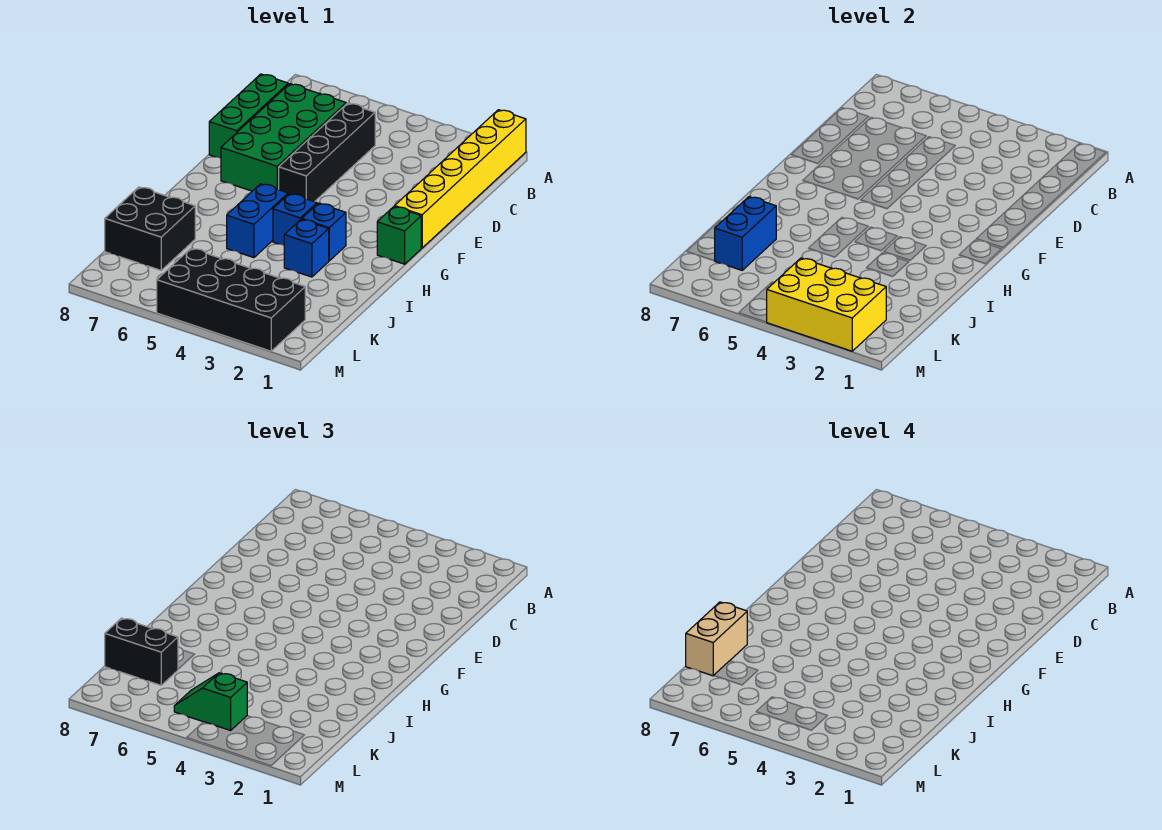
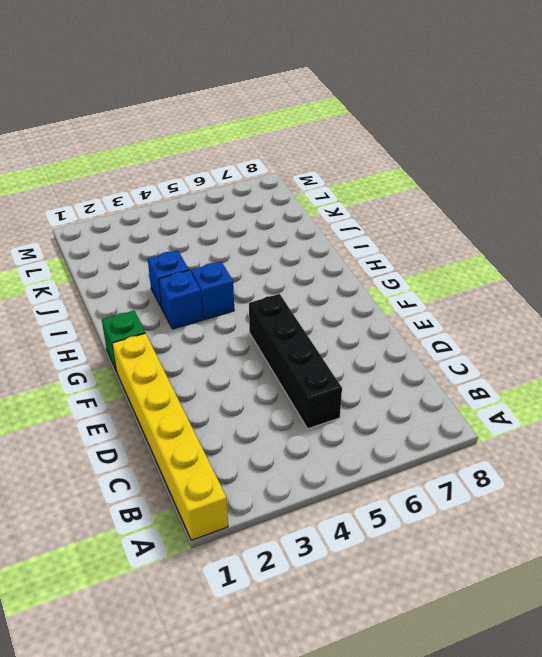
none -> green 2x4 brick [221,84,346,191]
none -> green 1x3 brick [209,74,288,158]
none -> blue 1x2 brick [227,184,288,258]

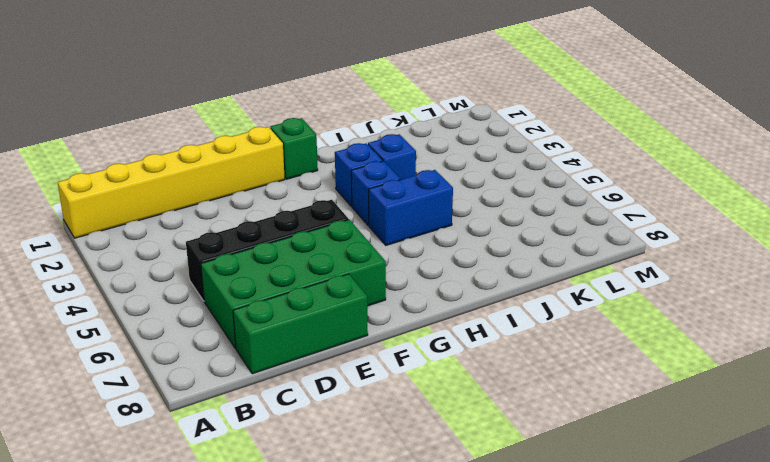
none -> black 2x2 brick [105,187,195,270]
none -> black 2x4 brick [157,248,305,351]
none -> blue 1x2 brick [715,197,776,270]

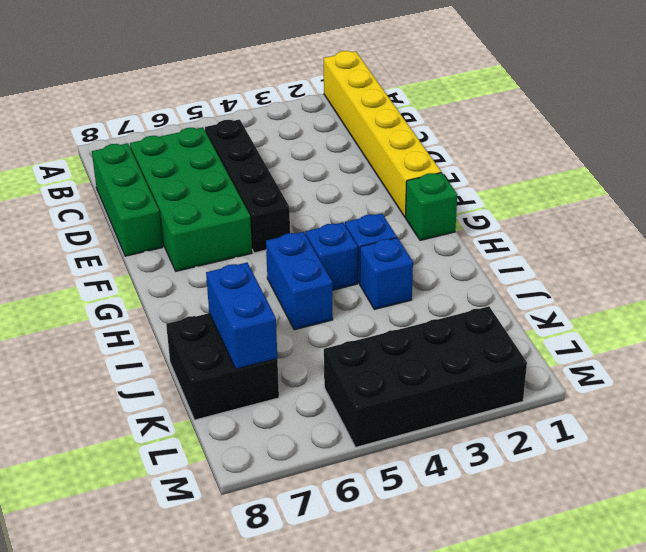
none -> yellow 2x3 brick [767,258,886,351]
none -> black 1x2 brick [105,618,178,685]
none -> green 1x2 slope [174,673,247,730]

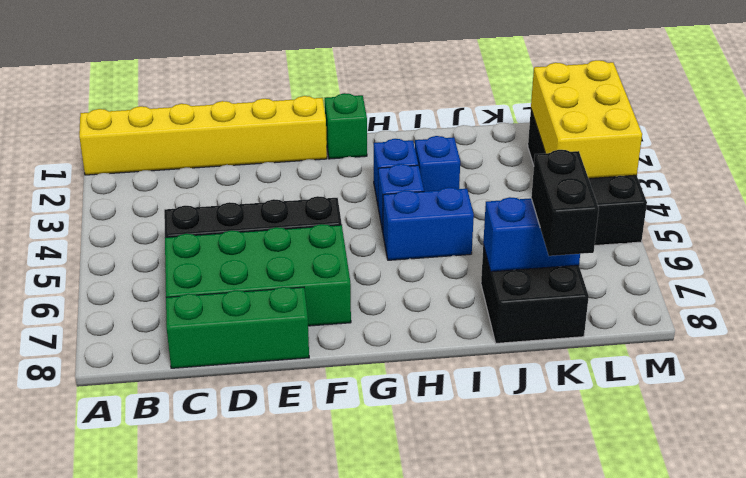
none -> green 1x2 slope [174,673,247,730]
none -> tan 1x2 brick [686,602,747,676]

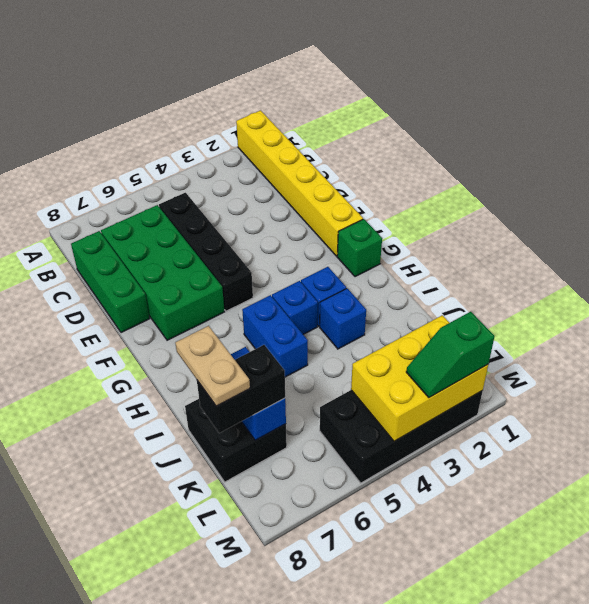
tan 1x2 plate [175,326,250,406] -> tan 1x2 brick [686,602,747,676]
green 1x2 slope [406,312,495,398] -> green 1x2 slope moved to [174,673,247,730]

